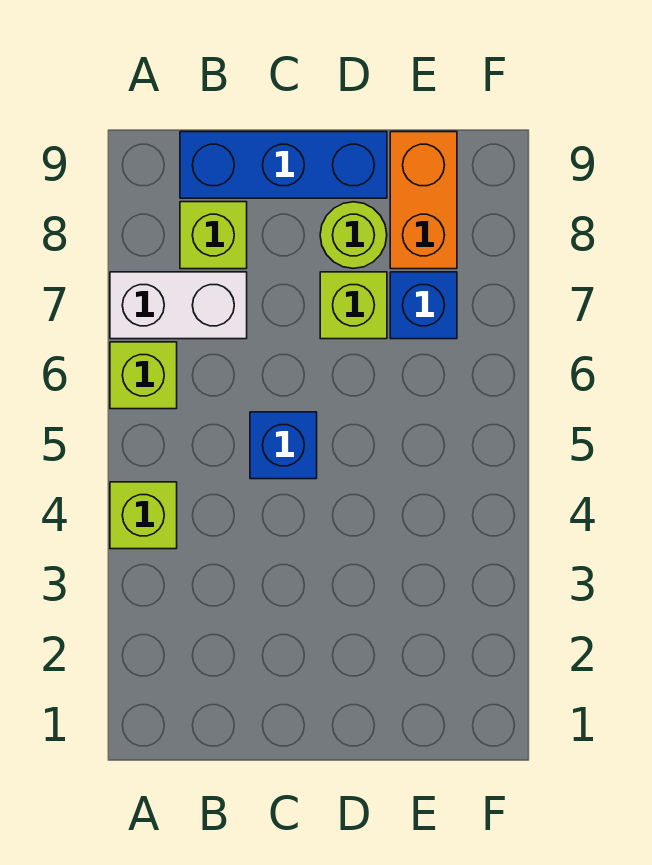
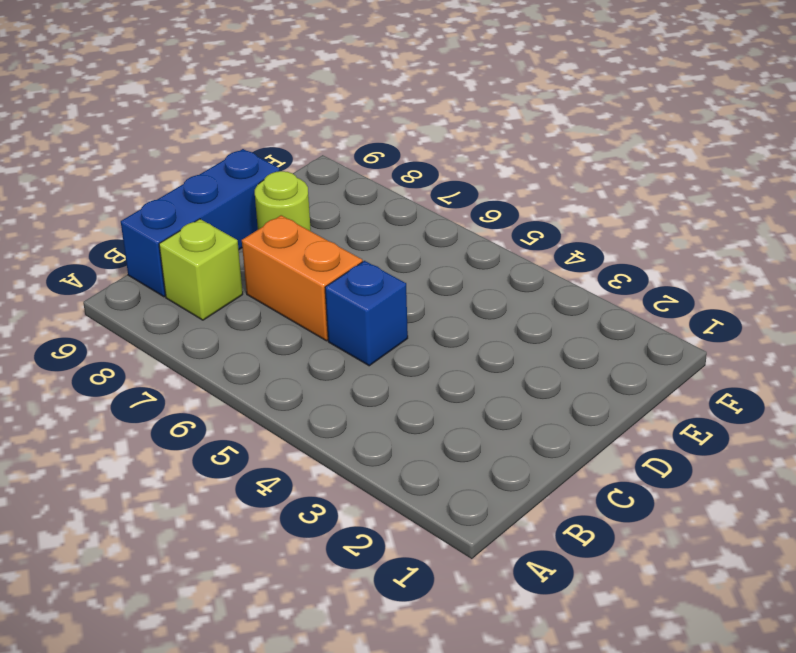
orange 1x2 brick [242,215,363,341] -> orange 1x2 brick moved to [390,132,457,269]
none -> lime 1x1 brick [110,482,177,549]
none -> lime 1x1 brick [110,342,177,409]

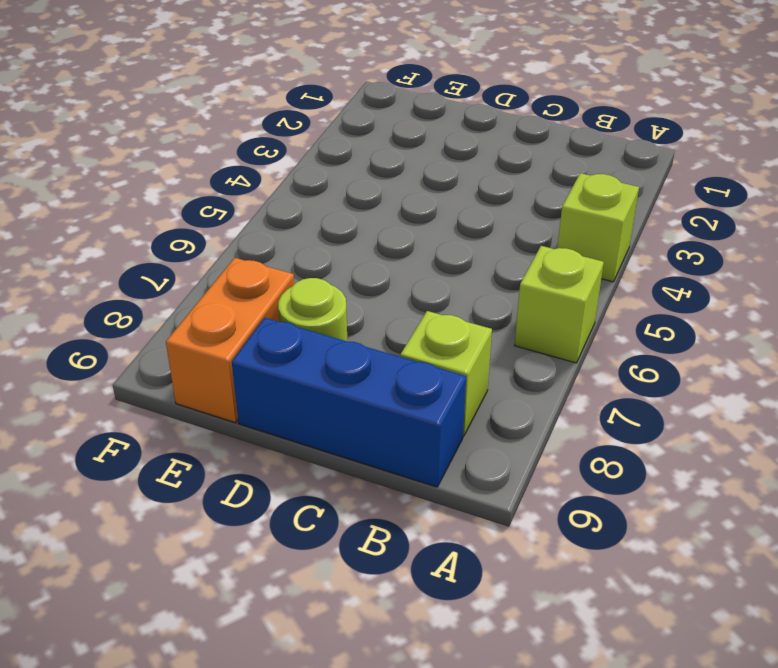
none -> white 1x2 brick [110,272,247,339]
none -> blue 1x1 brick [250,412,317,479]

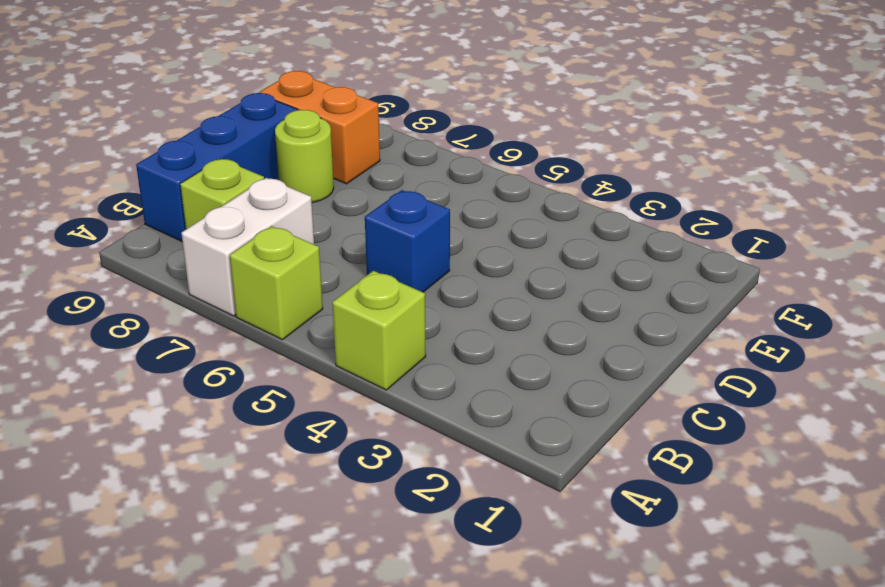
none -> lime 1x1 brick [320,272,387,339]
none -> blue 1x1 brick [390,272,457,339]

